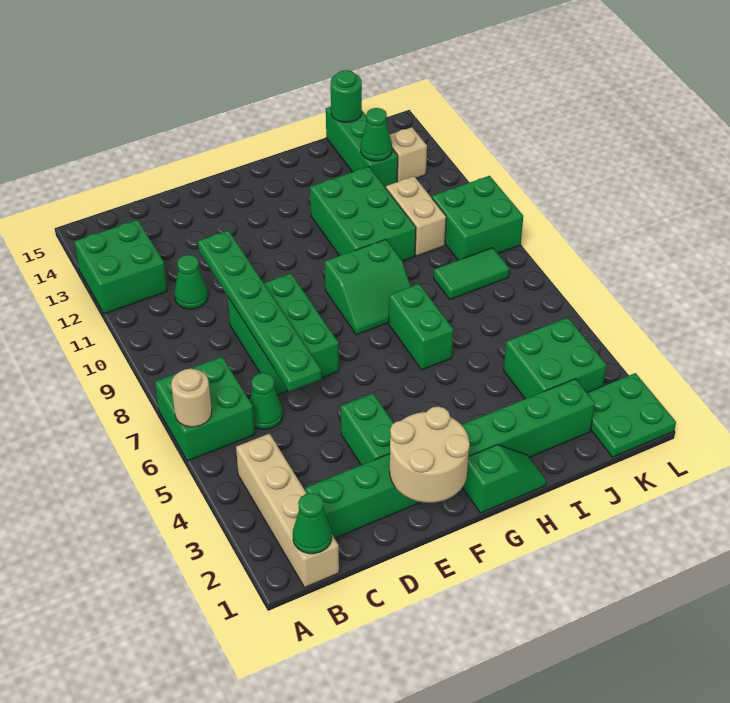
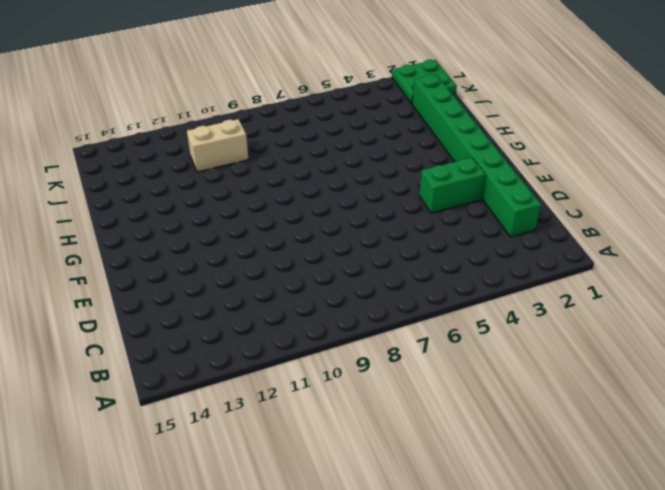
none -> green 2x2 brick [155,357,255,461]
none -> green 2x2 brick [74,220,167,314]
none -> tan 1x4 brick [236,434,339,587]

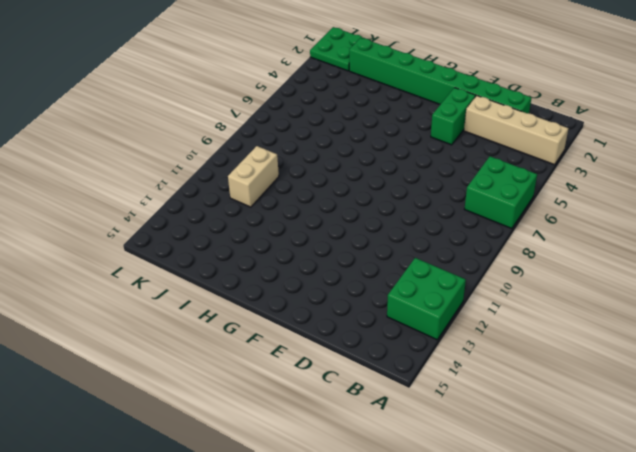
tan 1x4 brick [464,96,568,165] -> tan 1x4 brick turned to [236,434,339,587]
none -> green 1x1 cone [250,373,283,429]
none -> green 1x1 cone [174,255,208,309]
none -> green 2x3 brick [228,274,339,395]

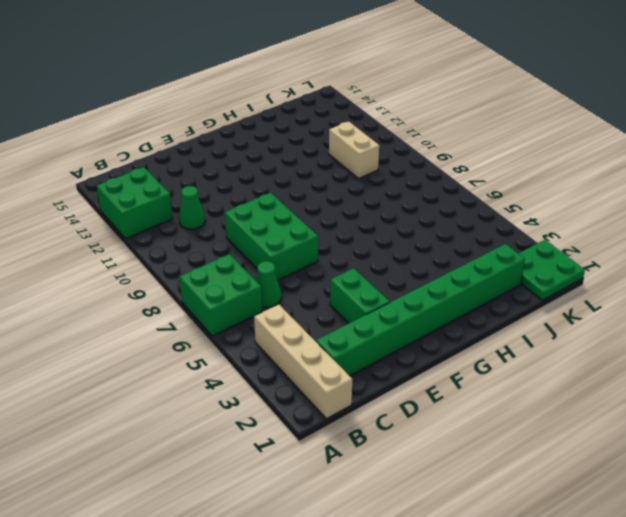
none -> green 1x2 slope [462,445,546,513]
none -> green 2x2 slope [325,239,411,335]
none -> green 1x2 brick [389,284,453,370]

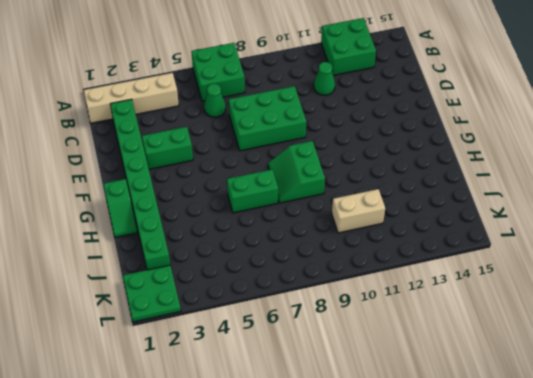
none -> green 2x3 brick [310,167,416,261]
none -> green 2x2 brick [504,318,606,399]
none -> green 1x2 tile [434,248,509,299]

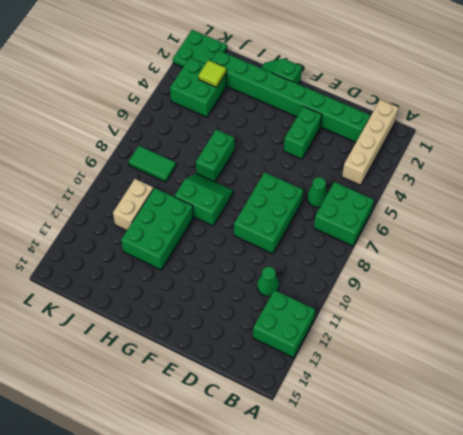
lime 1x1 tile [199,60,226,87] -> none
none -> green 1x3 brick [326,107,398,188]
none -> green 2x2 brick [432,176,523,260]
none -> tan 1x1 brick [390,127,427,182]

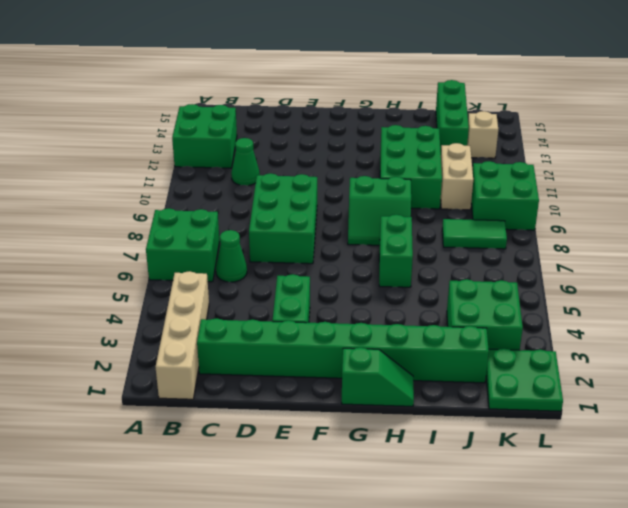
none -> tan 1x1 round brick [171,369,212,427]
none -> green 1x1 cone [293,493,332,554]
none -> green 1x6 plate [198,230,321,392]

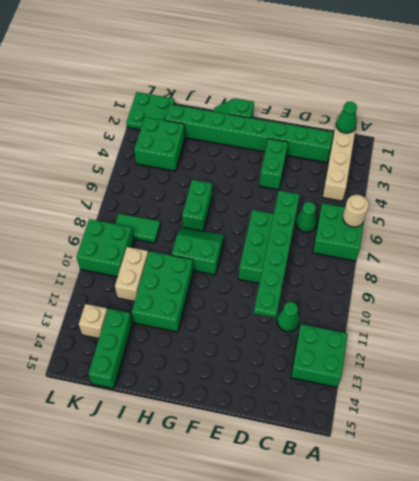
none -> tan 2x2 round brick [390,407,470,503]
none -> green 1x1 cone [361,108,392,161]
none -> green 1x1 round brick [331,70,362,122]

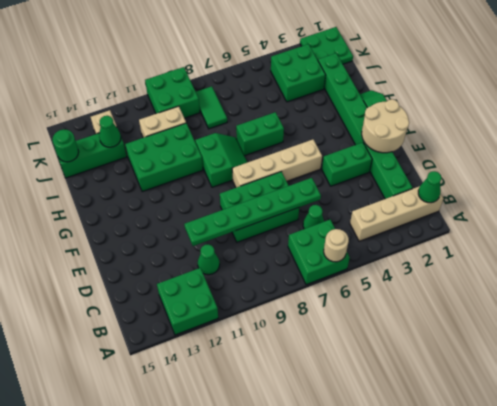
tan 1x4 brick [232,140,322,188] -> none

